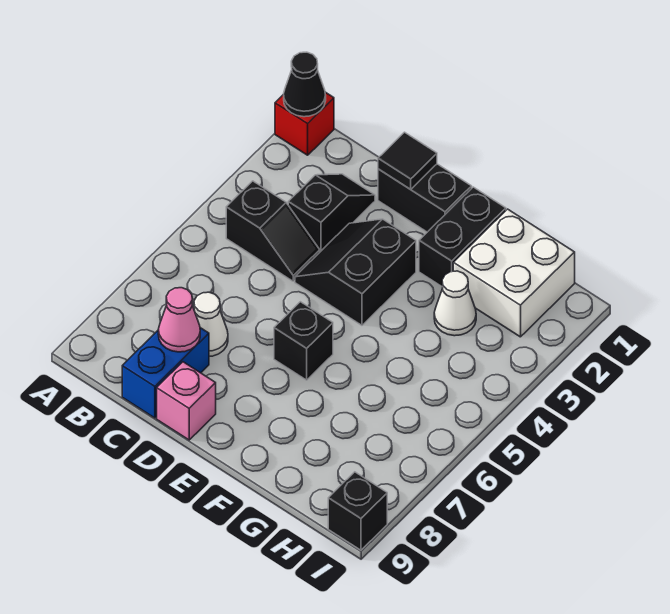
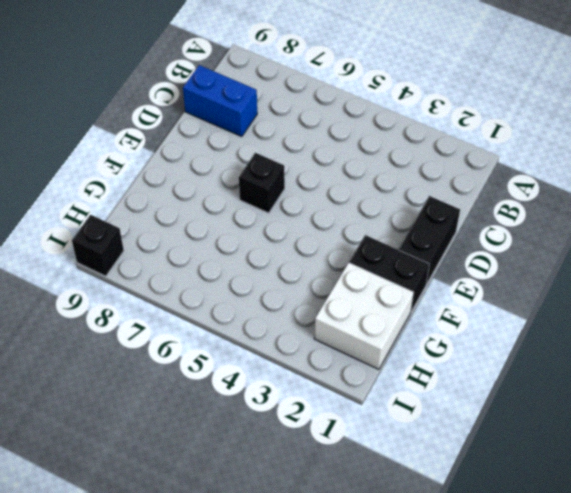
none -> red 1x1 brick [275,92,334,155]
none -> black 1x2 slope [226,181,320,281]
none -> black 1x2 slope [288,174,375,252]

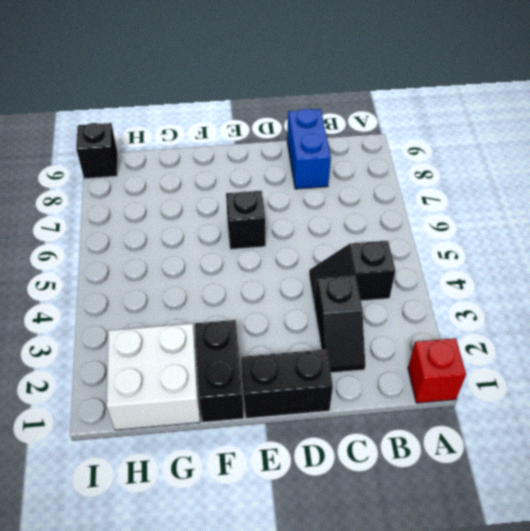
none -> white 1x1 cone [194,292,228,357]
none -> black 2x2 slope [295,219,416,325]
none -> pink 1x1 brick [157,362,216,440]

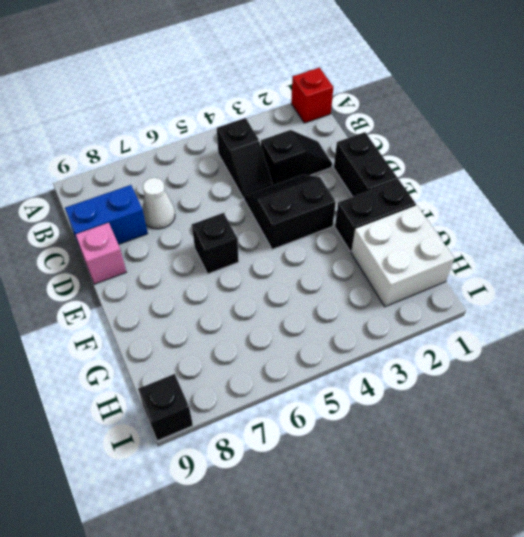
none -> white 1x1 cone [434,271,476,336]
none -> black 1x1 cone [284,52,326,117]
none -> pink 1x1 cone [158,288,200,352]

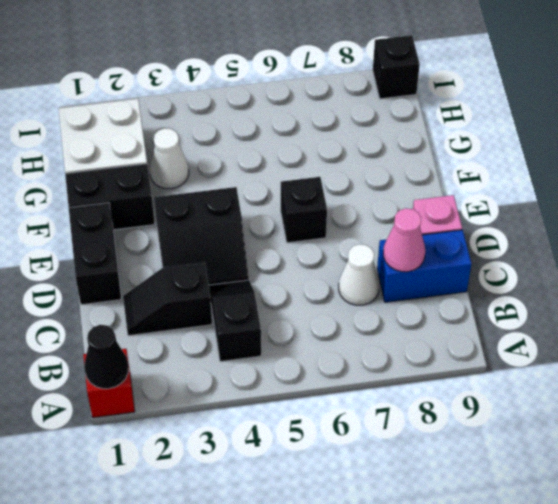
none -> black 1x1 tile [378,132,437,189]

